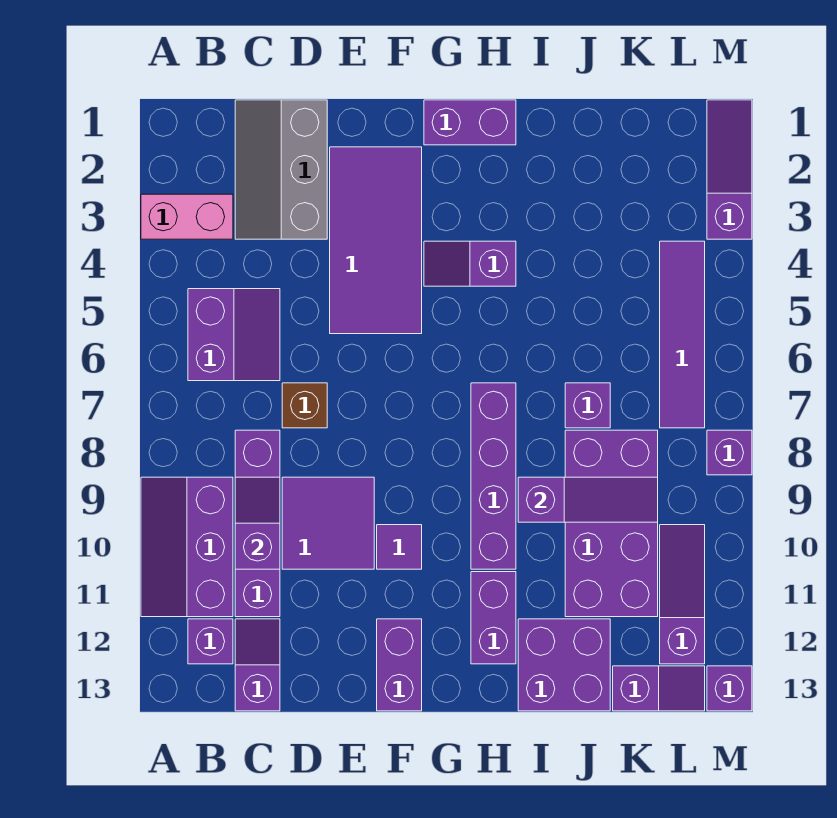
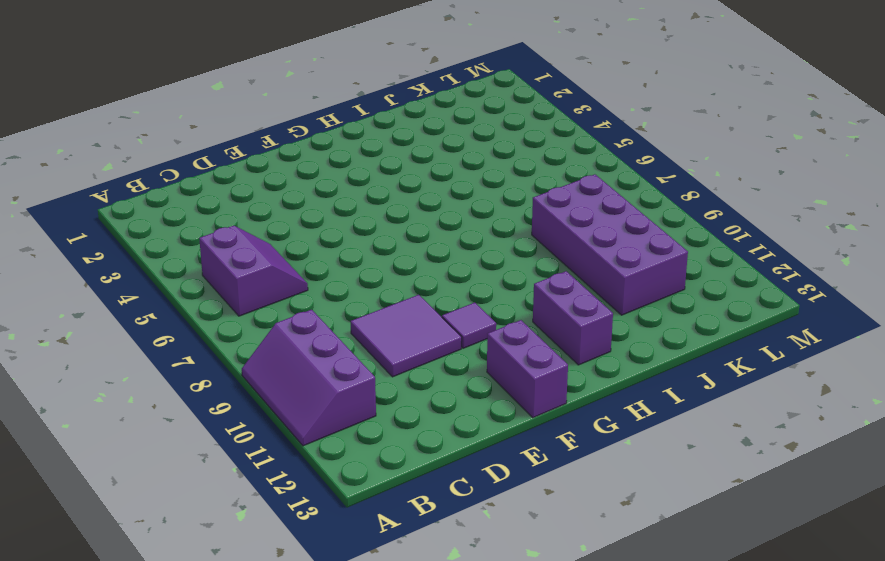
none -> pink 1x2 brick [141,194,233,239]
none -> purple 1x1 brick [188,619,233,664]
none -> grey 2x3 slope [235,100,327,239]

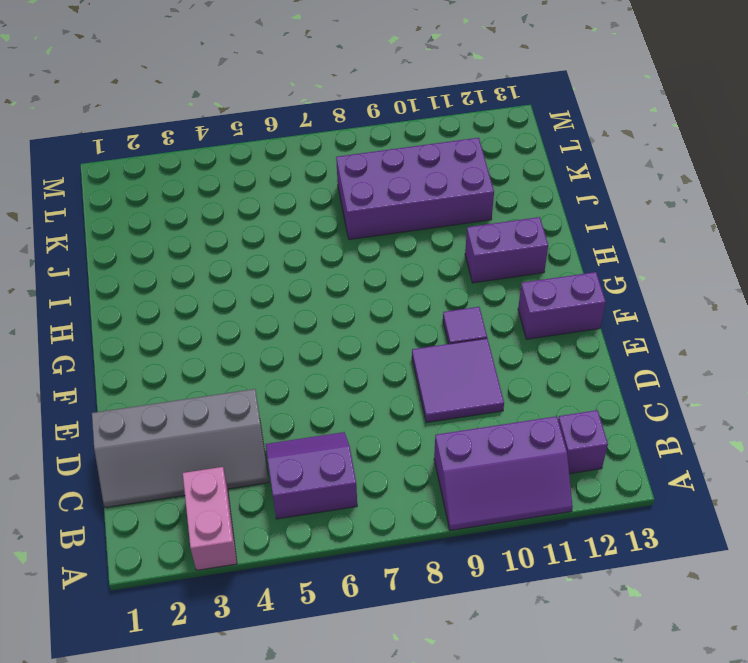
grey 2x4 slope [92,389,269,508] -> grey 2x3 slope [235,100,327,239]
none -> purple 1x4 brick [235,430,280,617]
none -> purple 1x2 slope [235,619,280,711]
none -> brown 1x1 brick [282,383,327,428]

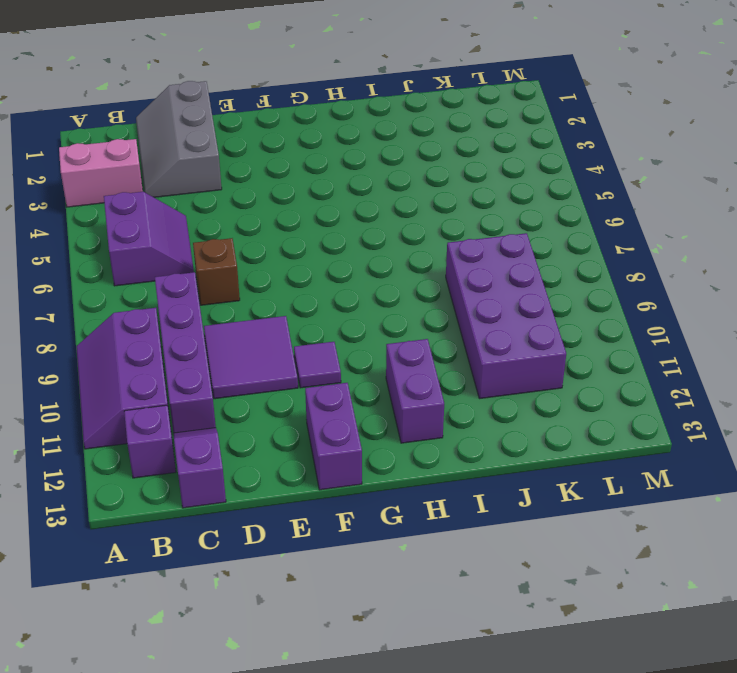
none -> purple 2x4 tile [330,147,422,334]
none -> purple 1x2 brick [424,100,516,145]
none -> purple 1x2 slope [424,241,516,286]

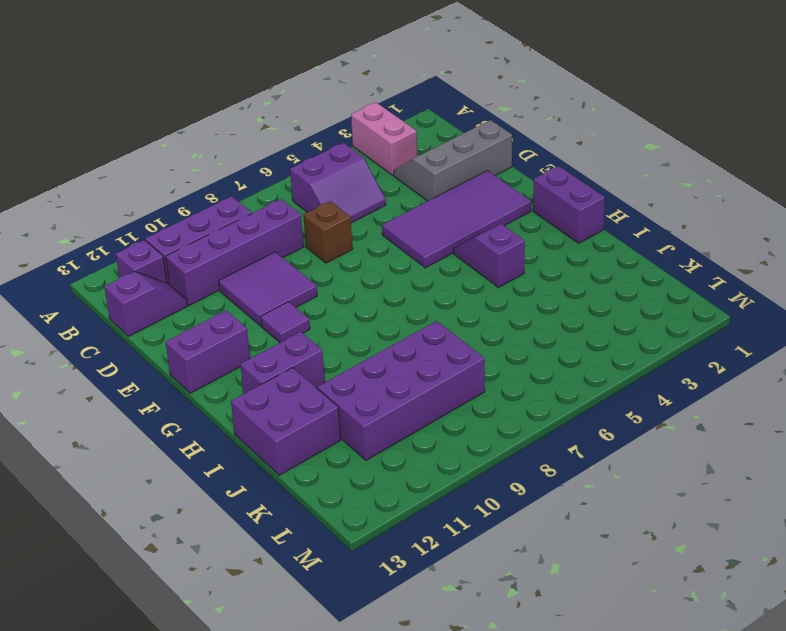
none -> purple 1x4 brick [471,383,516,569]
none -> purple 1x1 brick [565,383,610,428]
none -> purple 1x2 slope [613,666,705,711]

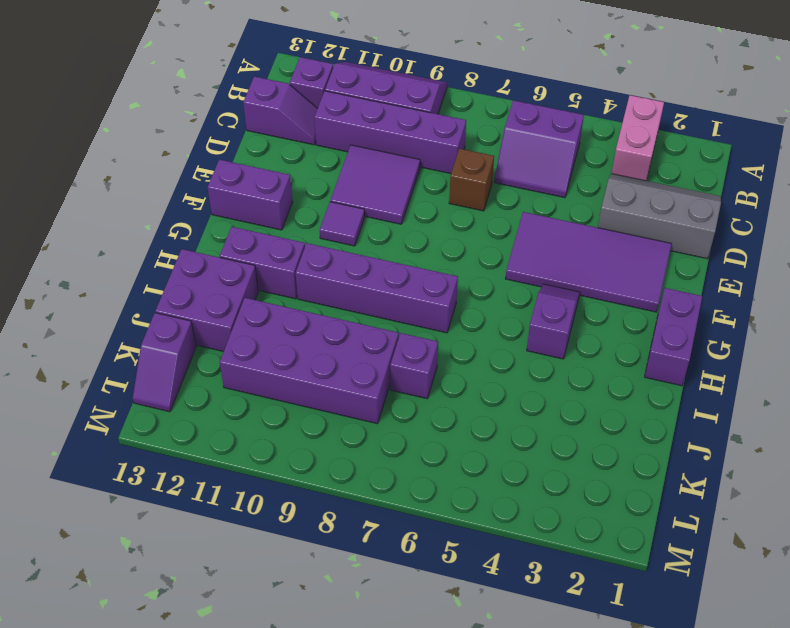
none -> purple 1x4 tile [660,241,705,428]
none -> purple 1x3 slope [660,525,705,664]
none -> purple 1x3 slope [707,100,752,239]

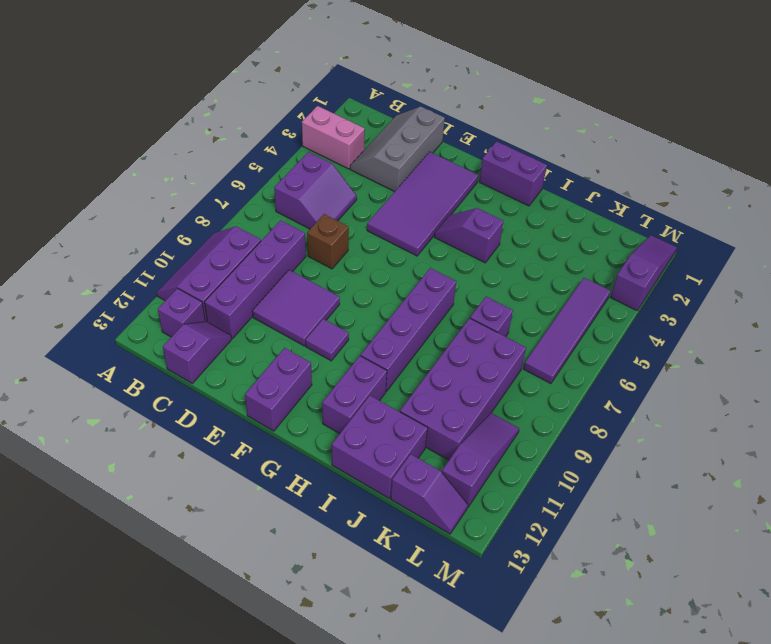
none -> purple 1x1 brick [707,430,752,475]
none -> purple 1x1 brick [707,666,752,711]
none -> purple 1x2 slope [235,477,280,569]

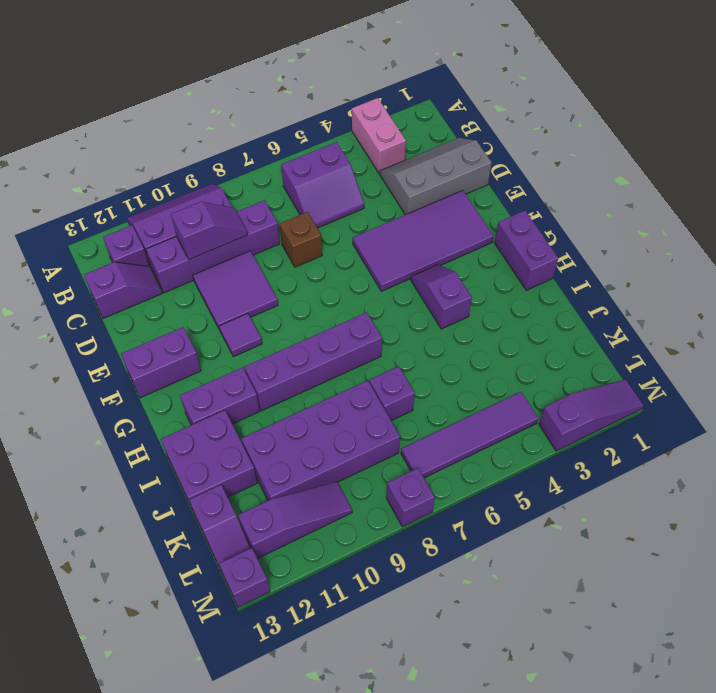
none -> purple 1x3 slope [518,477,658,522]

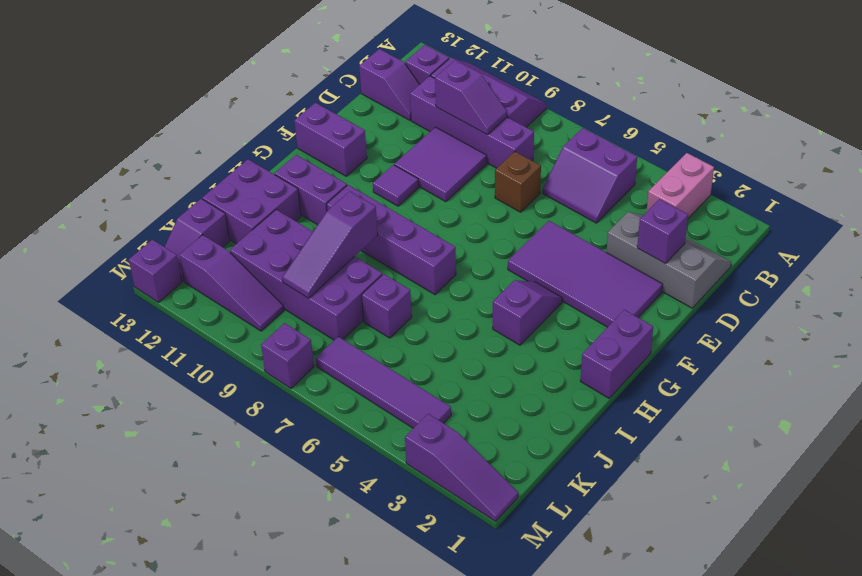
purple 1x1 brick [637,199,688,263] -> none

